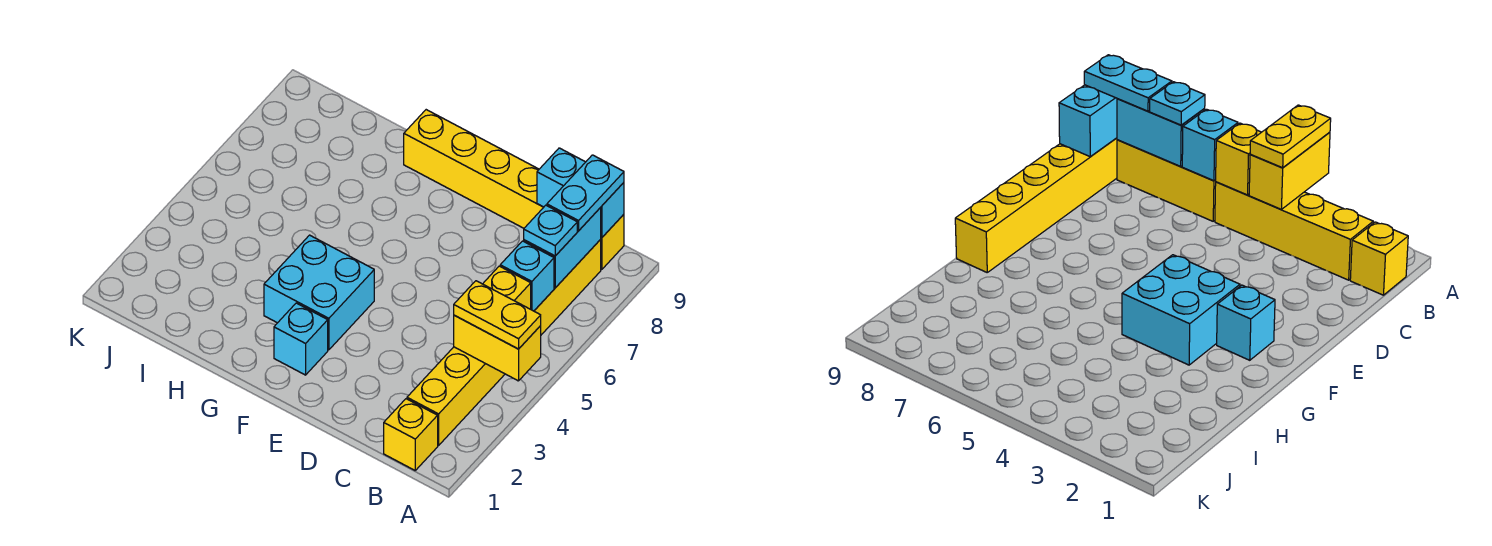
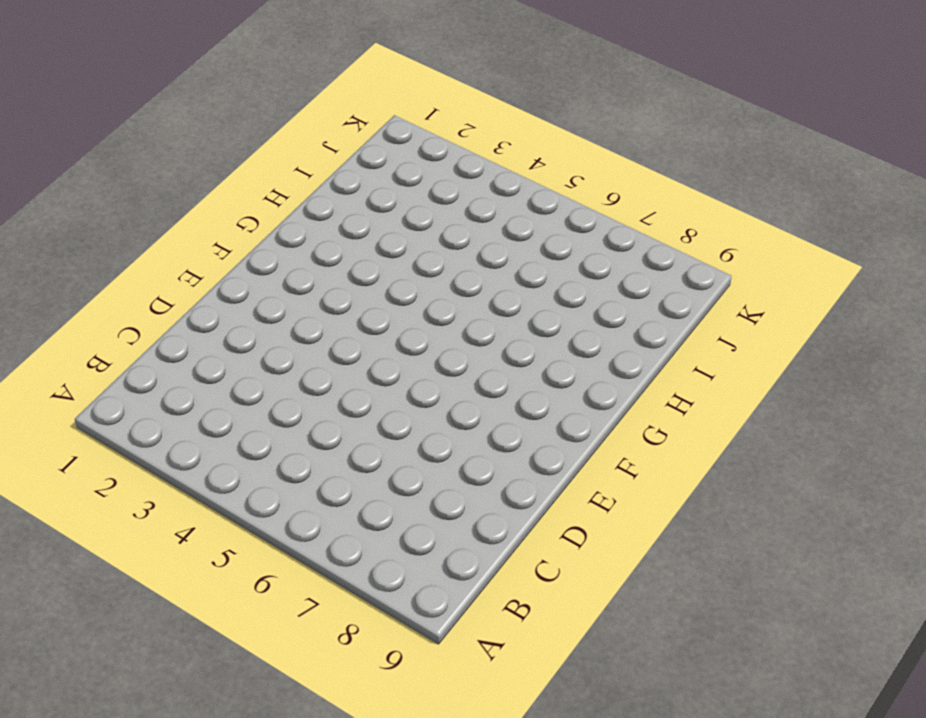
none -> yellow 1x1 brick [384,399,438,470]
none -> yellow 1x4 brick [407,347,505,445]
none -> yellow 1x3 brick [534,240,601,335]

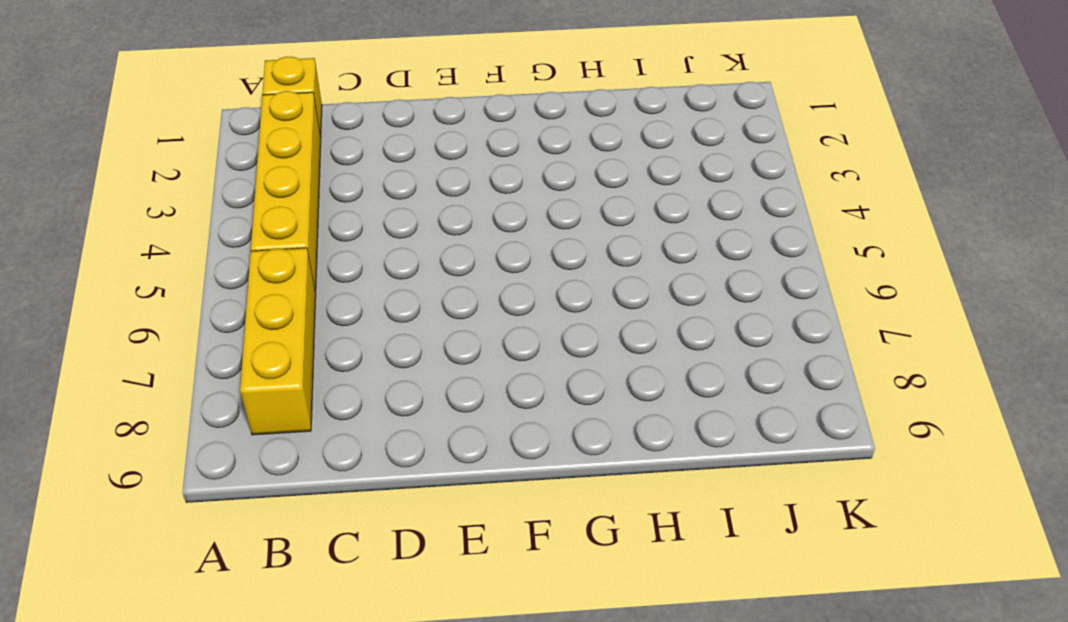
none -> yellow 1x6 brick [404,110,624,270]
none -> cyan 1x1 brick [274,303,328,375]
none -> cyan 2x2 brick [264,235,374,350]

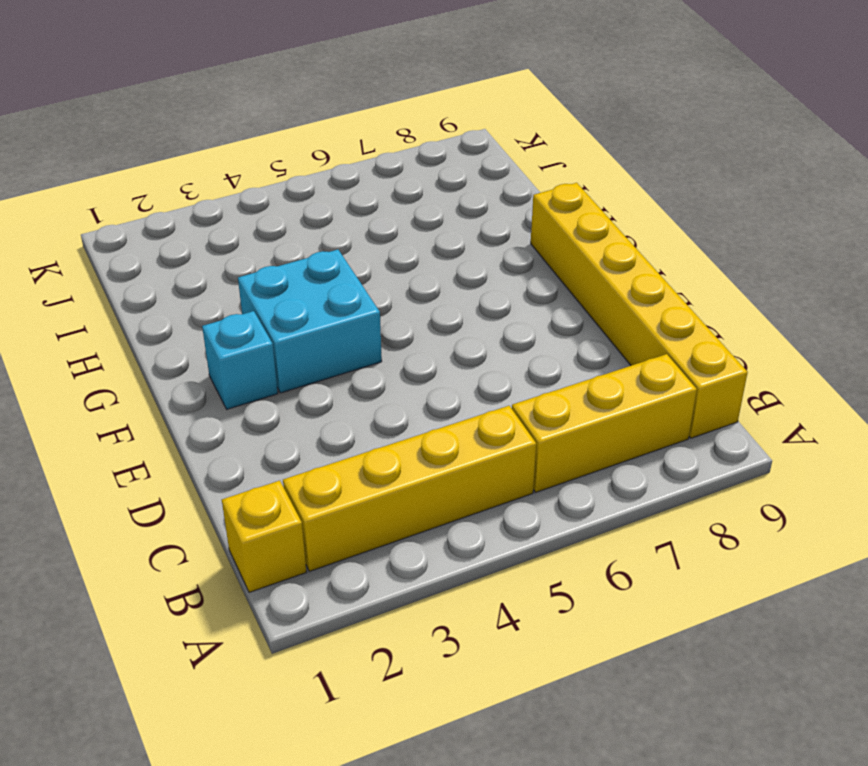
none -> yellow 1x2 brick [454,315,541,381]
none -> yellow 1x1 brick [483,266,531,309]
none -> cyan 1x1 brick [500,241,554,311]

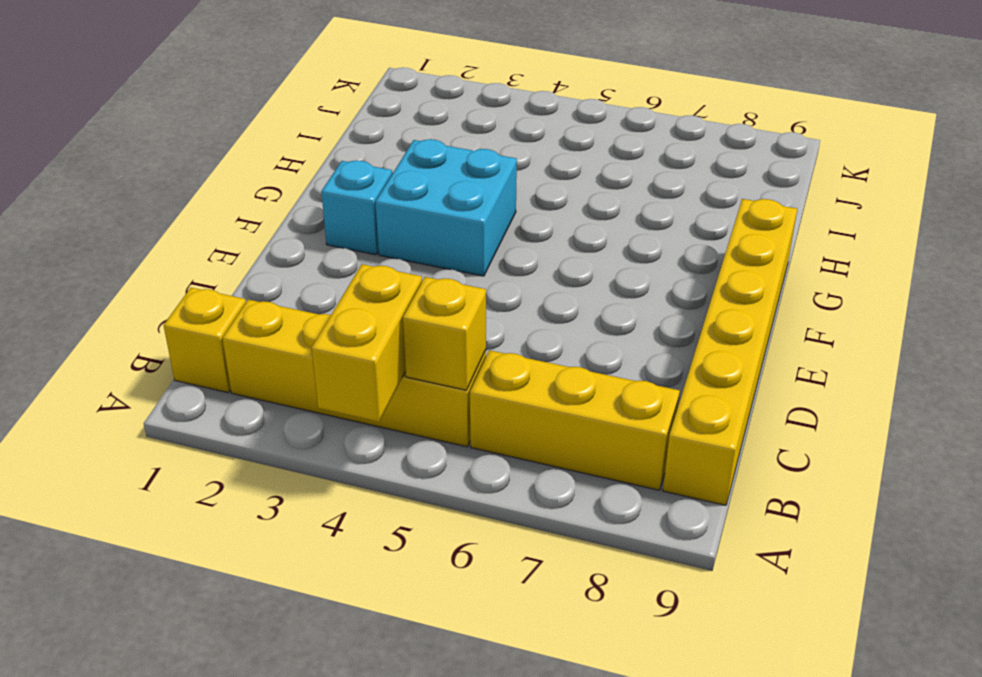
none -> cyan 1x1 brick [500,241,554,311]
none -> cyan 1x2 brick [524,208,601,288]
none -> cyan 1x2 brick [537,148,624,238]

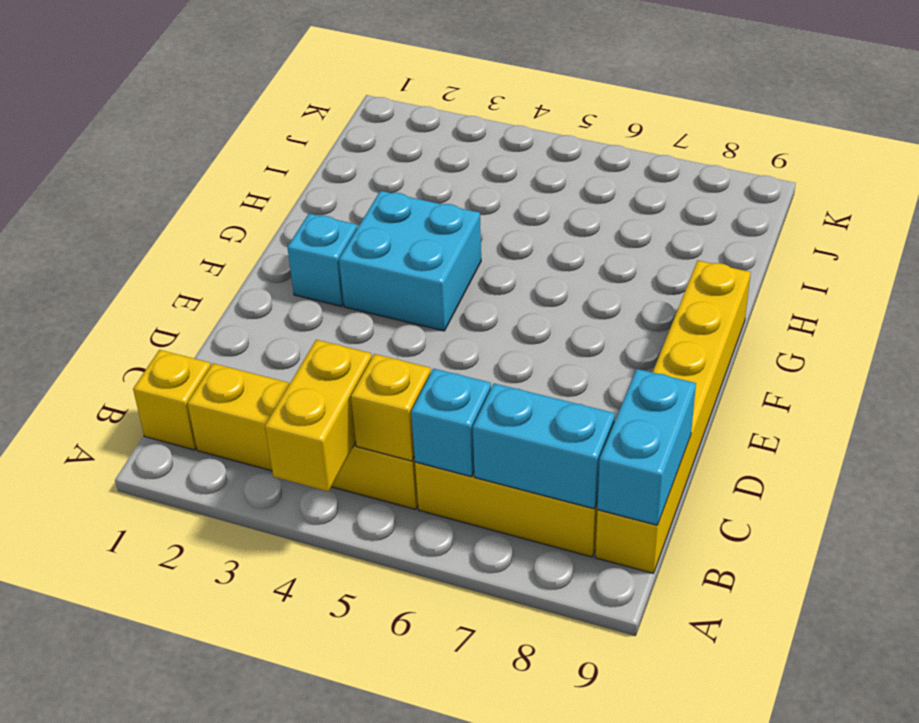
none -> yellow 1x2 plate [454,281,541,349]
none -> cyan 1x1 plate [524,205,577,256]
none -> cyan 1x2 plate [547,155,624,231]

